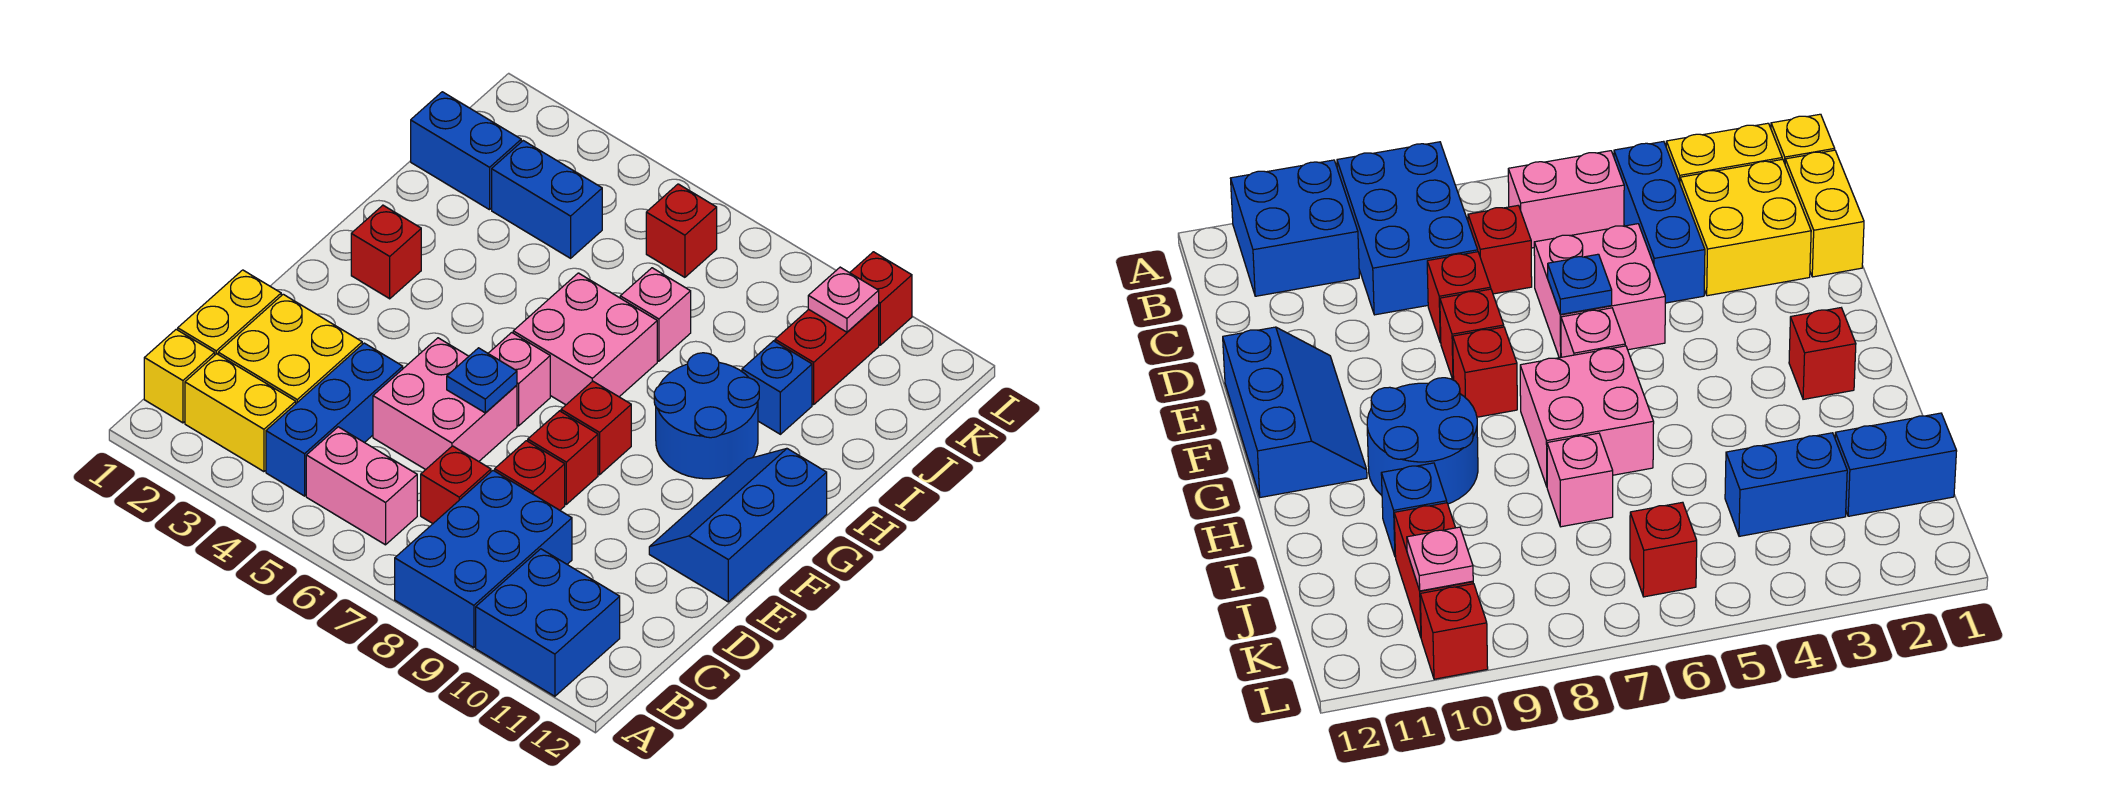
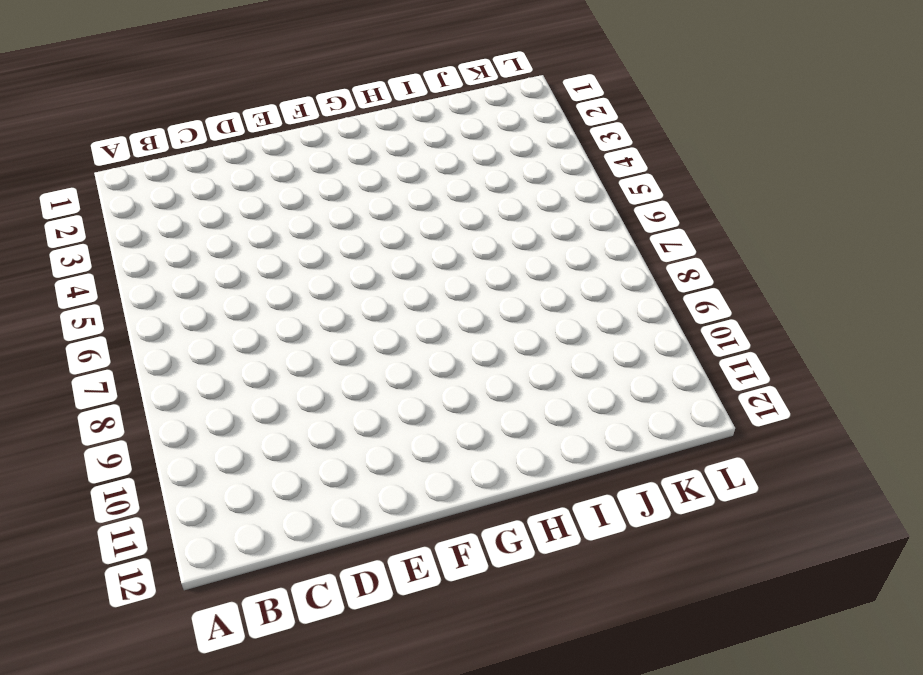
none -> blue 2x3 brick [395,471,572,648]
none -> blue 2x2 brick [476,549,620,696]
none -> yellow 1x1 brick [144,329,215,423]

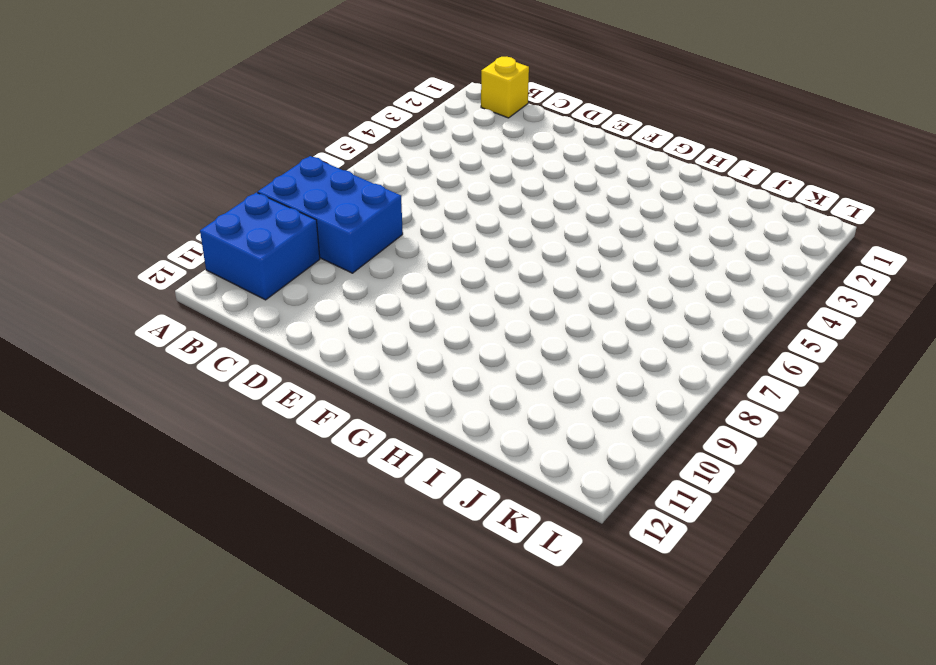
none -> yellow 1x2 brick [185,354,296,472]
none -> blue 1x3 brick [266,343,403,496]
none -> pink 1x2 brick [306,427,417,545]

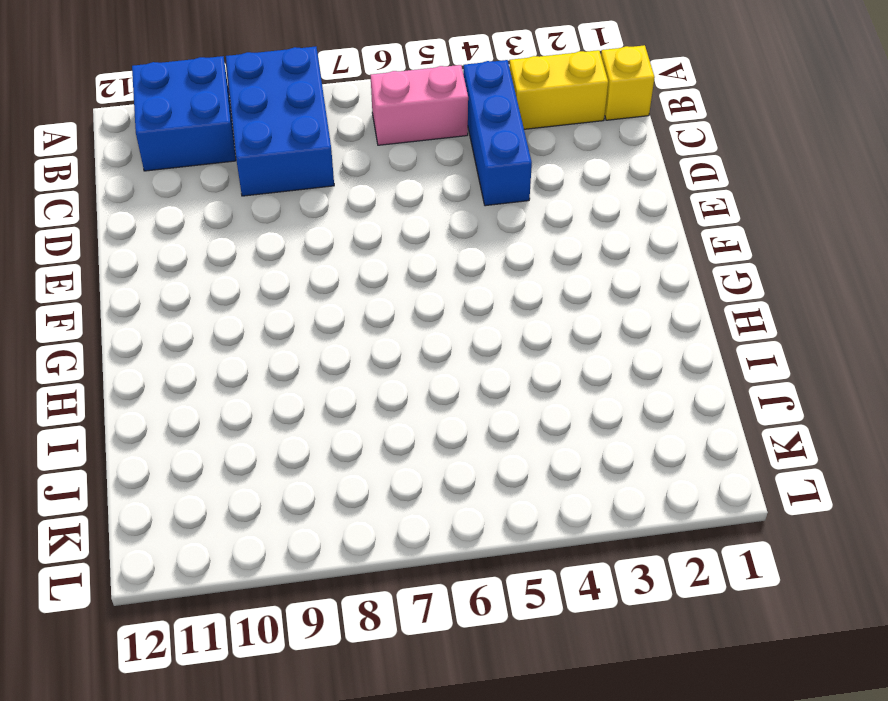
none -> yellow 1x2 brick [178,270,281,355]
none -> yellow 2x2 brick [218,294,362,403]
none -> red 1x1 brick [421,446,491,523]

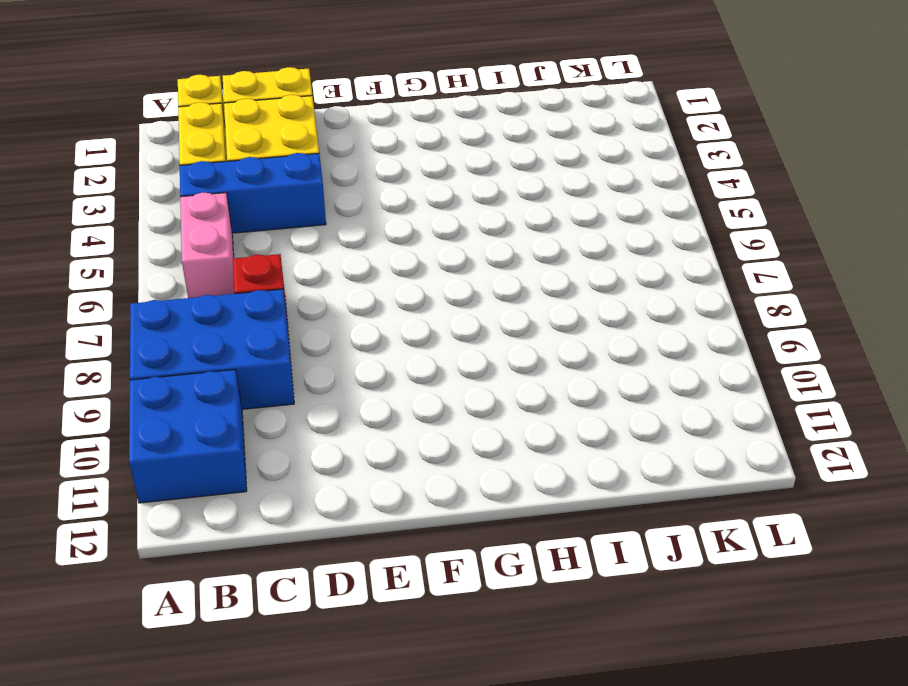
none -> pink 2x2 brick [373,338,517,470]
none -> red 1x1 brick [495,441,565,510]
none -> red 1x1 brick [528,411,598,504]

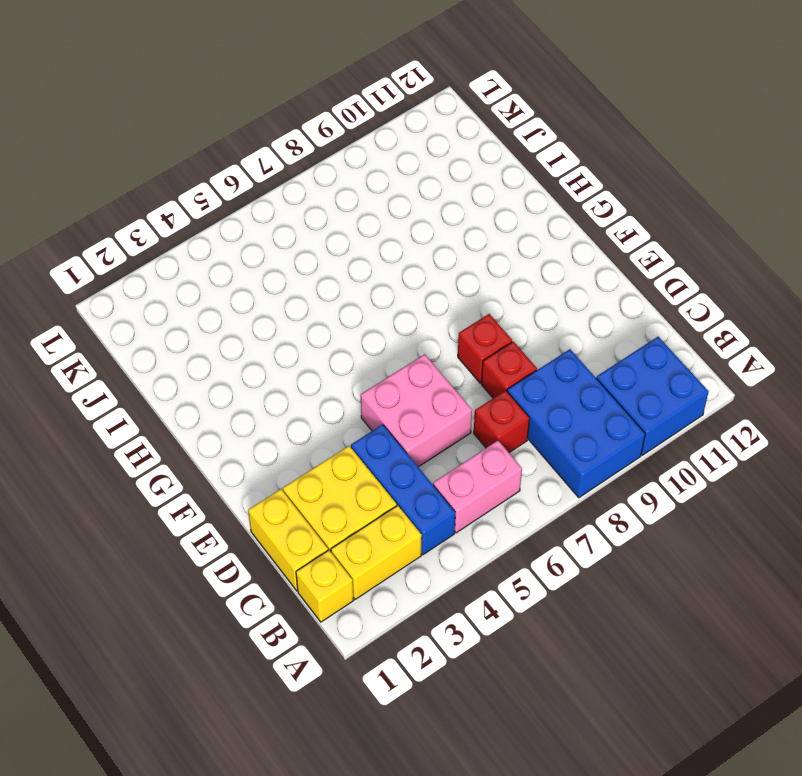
none -> blue 2x3 slope [649,448,827,602]
none -> pink 1x1 brick [488,333,550,426]
none -> red 1x1 brick [561,381,631,475]

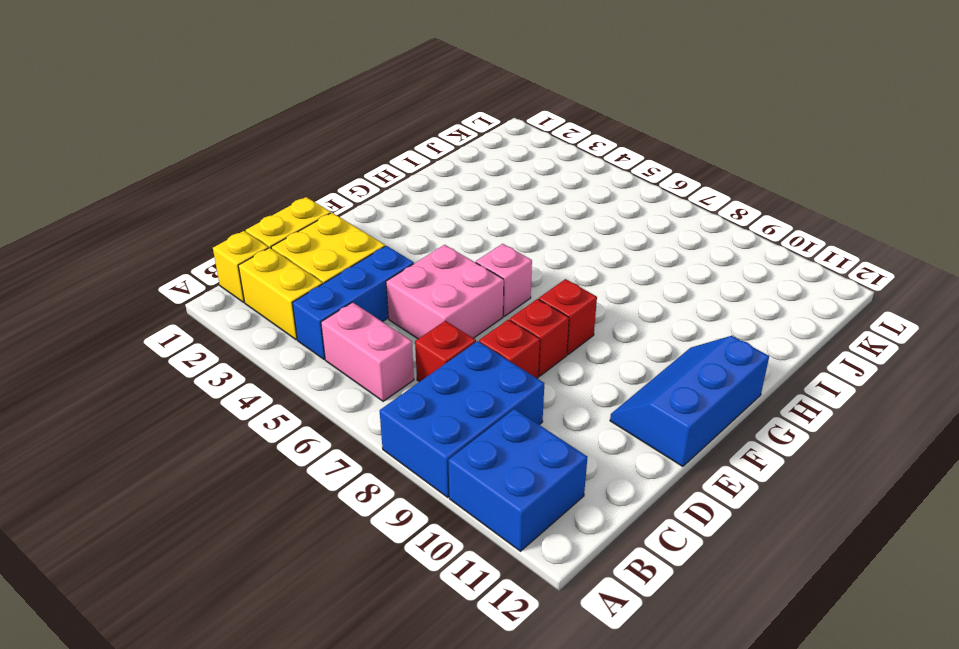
none -> red 1x1 brick [351,205,421,299]
none -> pink 2x2 brick [513,273,657,405]
none -> blue 2x2 round brick [654,353,759,479]

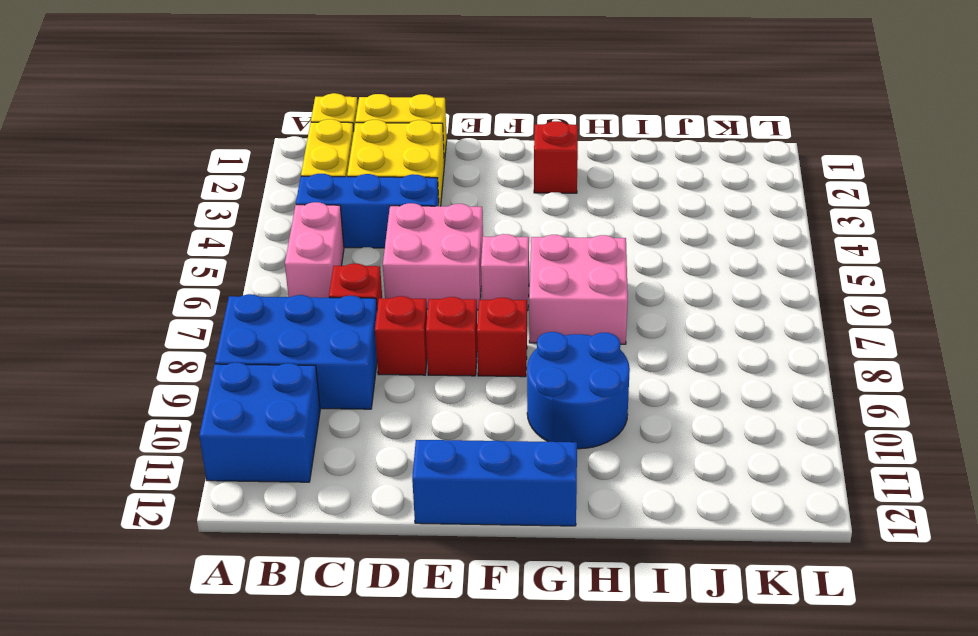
none -> pink 1x1 brick [620,268,691,361]
none -> blue 1x1 brick [742,341,812,434]
none -> blue 1x2 brick [411,92,521,210]

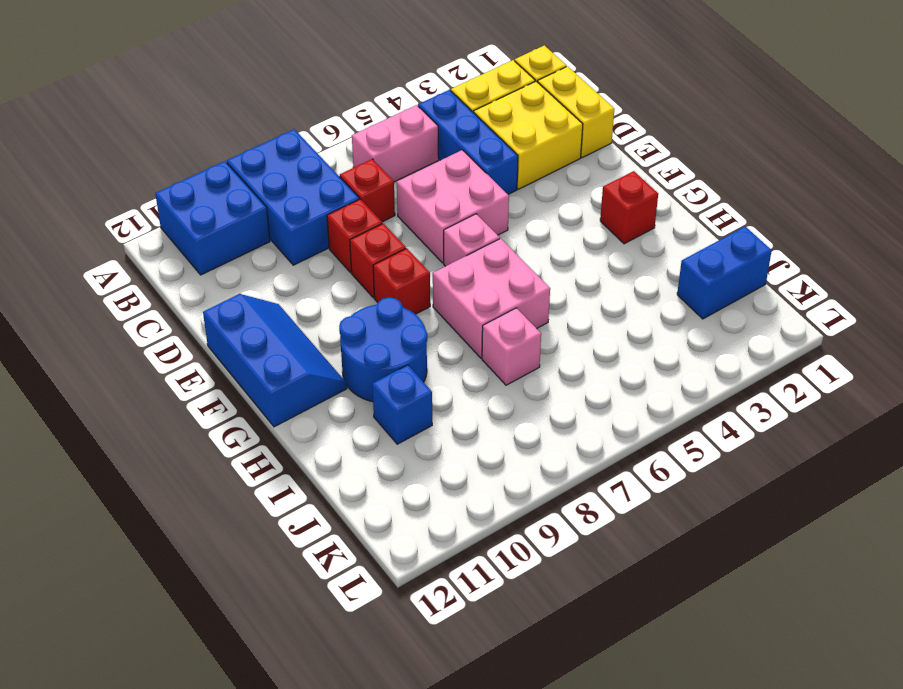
none -> blue 1x2 brick [492,141,602,258]
none -> red 1x2 brick [775,305,879,405]
none -> red 1x1 brick [646,184,717,277]

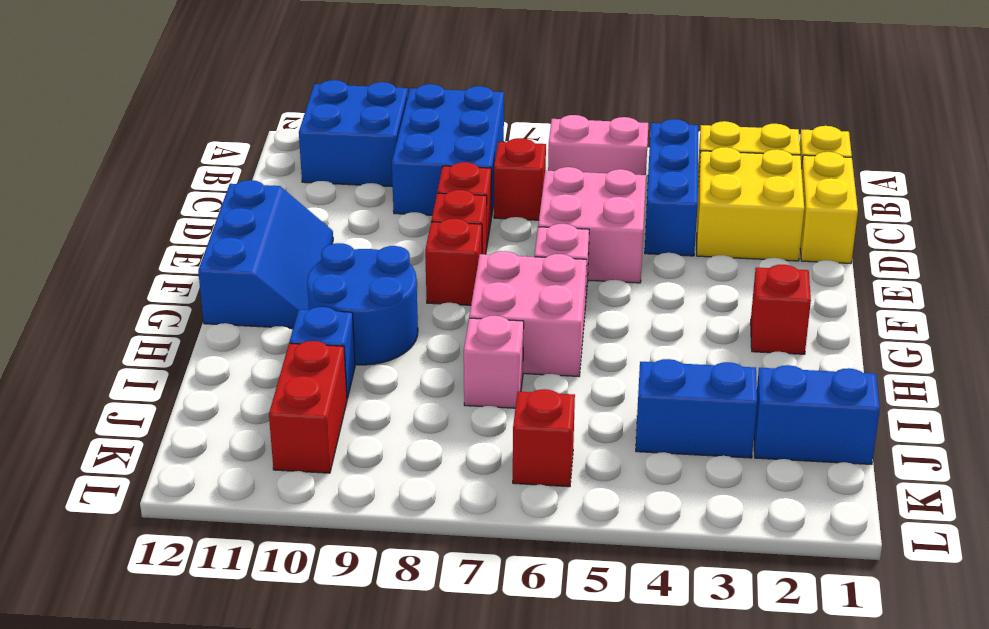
none -> red 1x1 brick [850,252,912,345]
none -> blue 1x1 plate [447,348,517,413]
none -> pink 1x1 plate [808,267,879,332]

